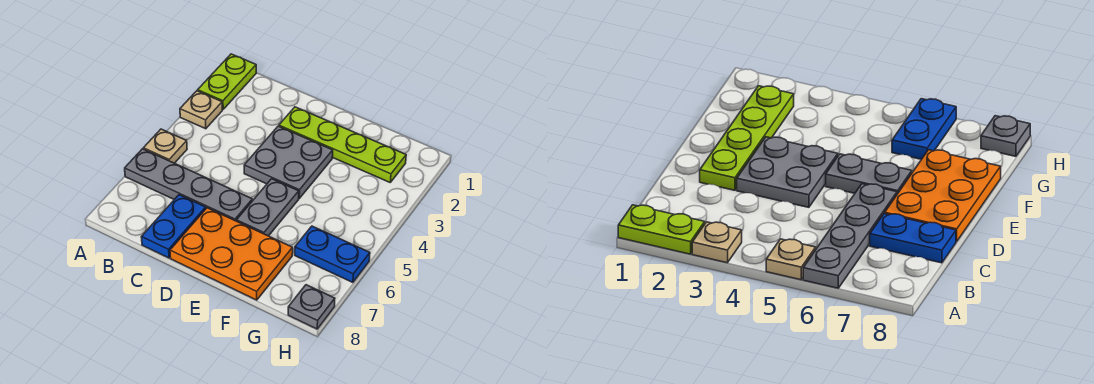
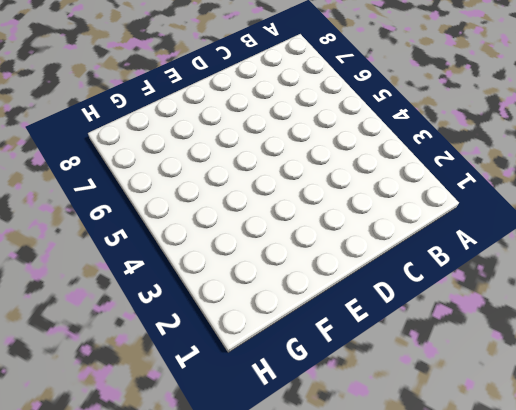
none -> lime 1x2 plate [198,54,256,109]
none -> tan 1x1 plate [180,91,222,129]

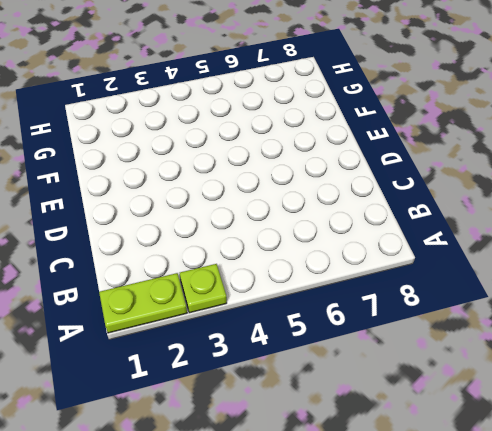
lime 1x1 plate [180,264,227,313] -> tan 1x1 plate [180,91,222,129]
none -> tan 1x1 plate [143,129,187,163]
none -> grey 1x4 plate [125,149,252,221]

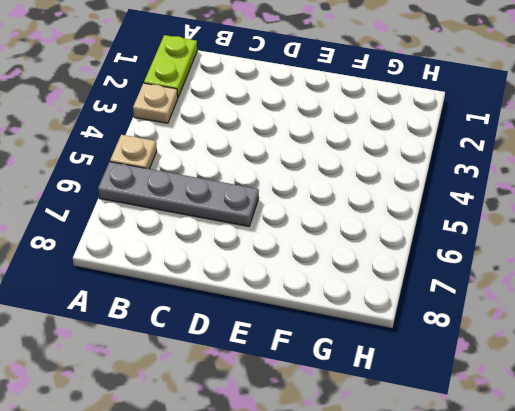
none -> blue 1x2 plate [142,195,206,258]
none -> lime 1x4 plate [279,107,406,182]

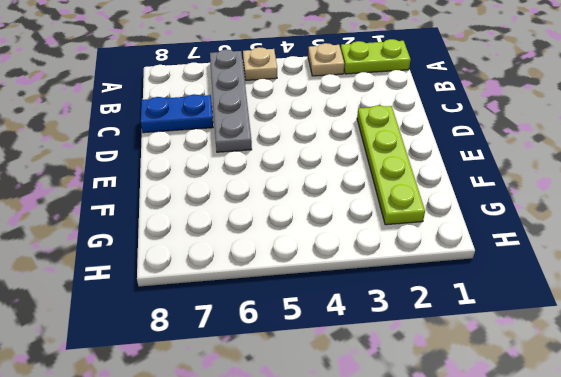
none -> grey 2x2 plate [244,126,333,198]
none -> orange 2x3 plate [170,208,293,300]

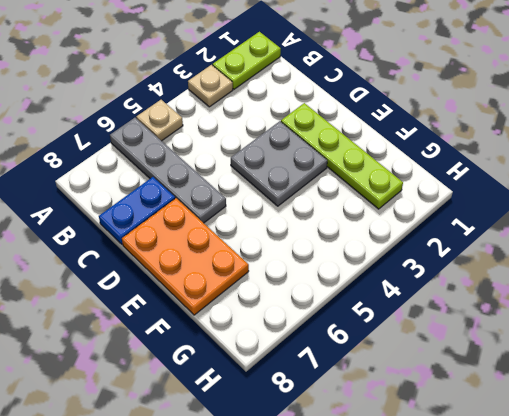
none -> grey 1x2 plate [237,179,299,236]
none -> blue 1x2 plate [295,226,370,282]

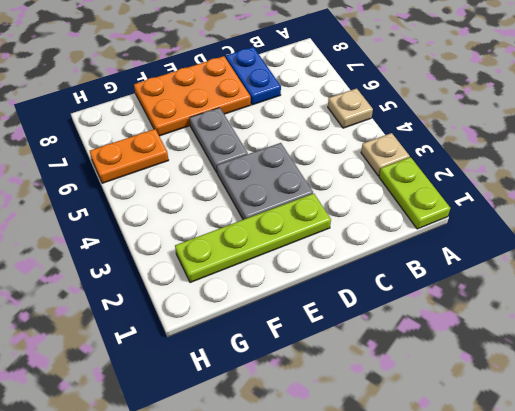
orange 1x2 plate [90,129,169,183] -> blue 1x2 plate [295,226,370,282]
none -> grey 1x4 plate [125,149,252,221]
none -> grey 1x1 plate [288,285,335,329]

